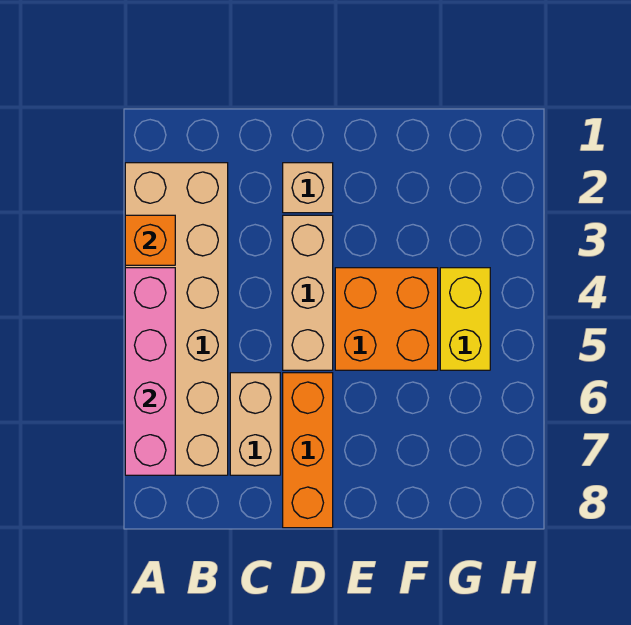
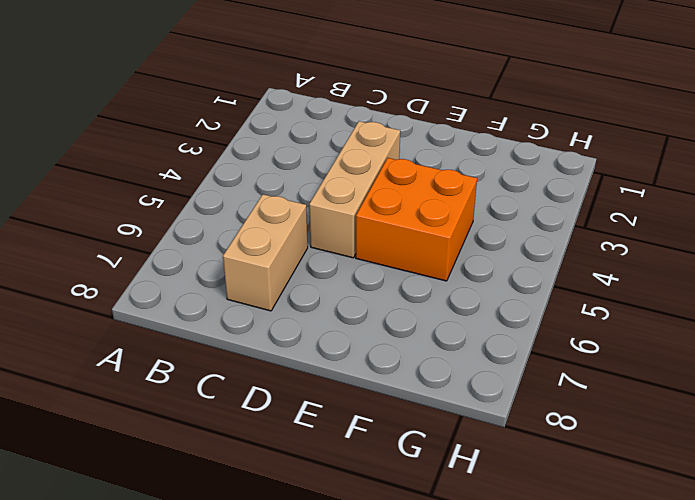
none -> tan 2x6 brick [125,163,228,475]
none -> tan 1x1 brick [283,163,333,213]

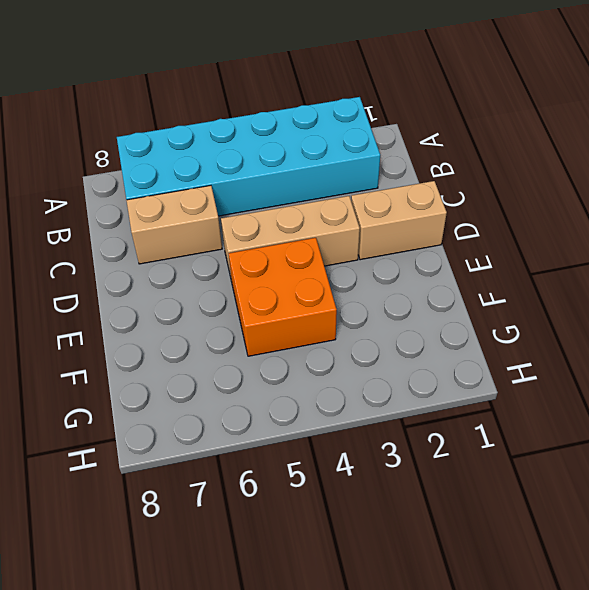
cyan 2x6 brick [117,97,380,216] -> tan 2x6 brick [125,163,228,475]
tan 1x2 brick [351,181,447,260] -> tan 1x1 brick [283,163,333,213]
none -> orange 1x3 brick [283,373,333,528]
none -> yellow 1x2 brick [440,268,490,370]

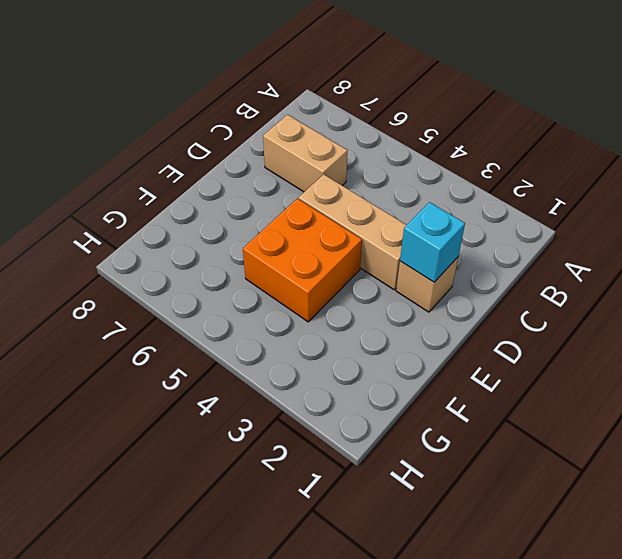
cyan 1x1 brick [400,202,465,282] -> none
none -> tan 2x6 brick [125,163,228,475]
none -> orange 1x3 brick [283,373,333,528]

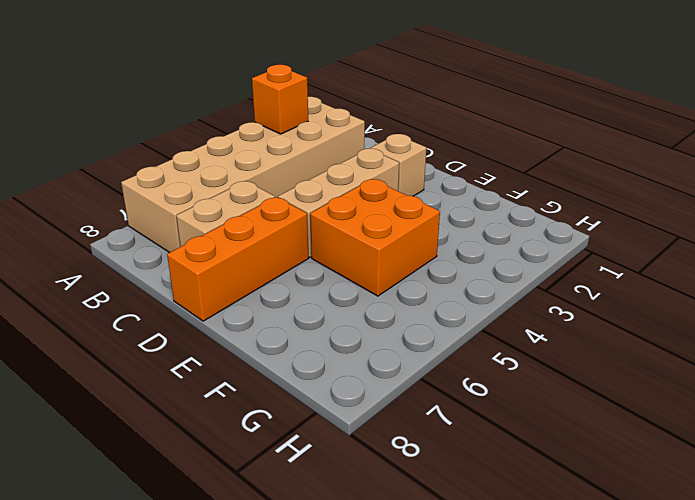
none -> yellow 1x2 brick [440,268,490,370]
none -> pink 1x4 brick [125,268,175,475]

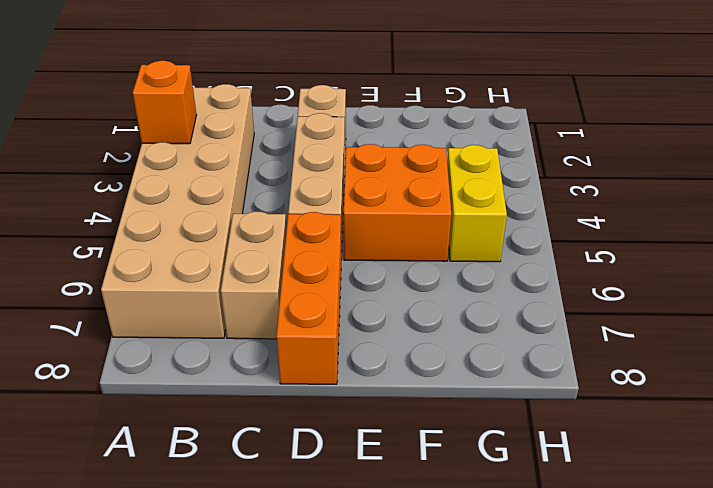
none -> pink 1x4 brick [125,268,175,475]

